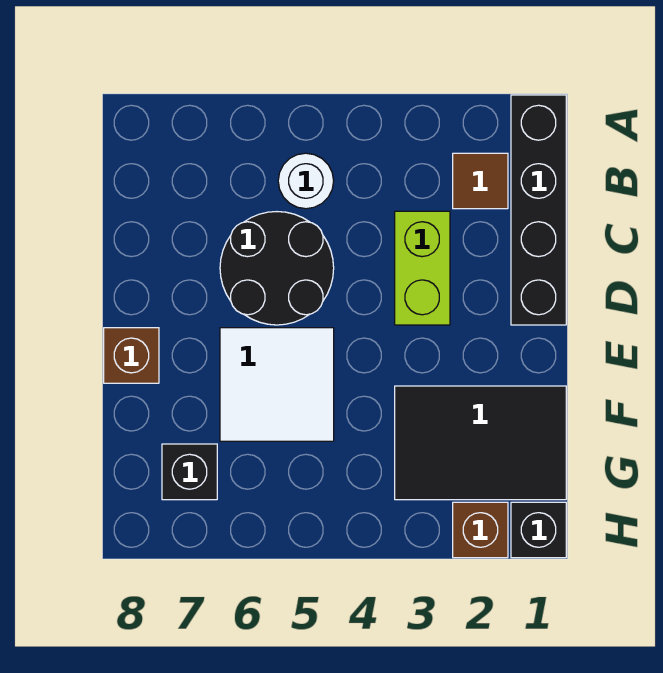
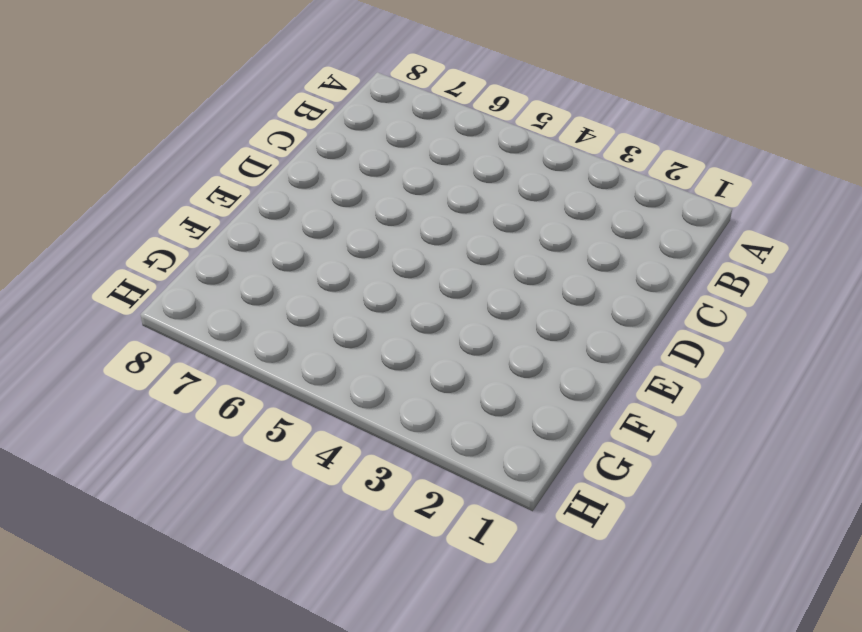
none -> black 1x4 brick [511,95,566,325]
none -> brown 1x1 tile [453,153,508,209]

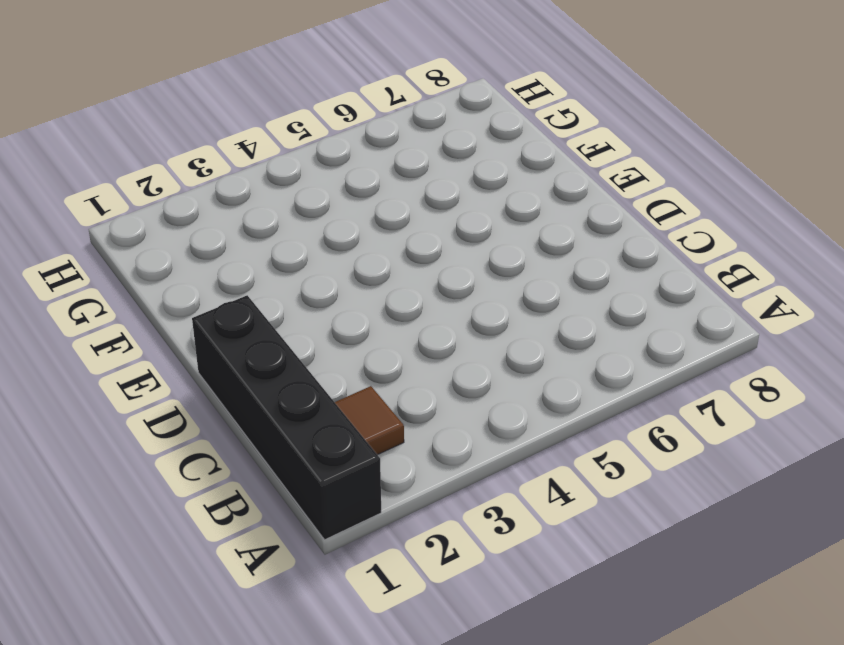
none -> white 1x1 round brick [278,153,334,209]
none -> lime 1x2 brick [395,211,450,325]

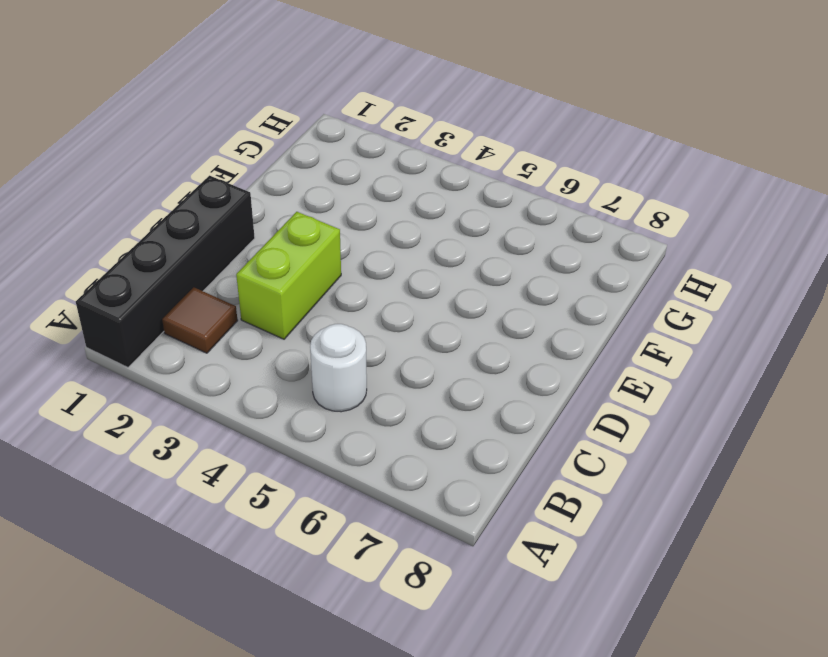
none -> black 2x2 round brick [220,212,334,325]
none -> white 2x2 tile [220,328,334,441]

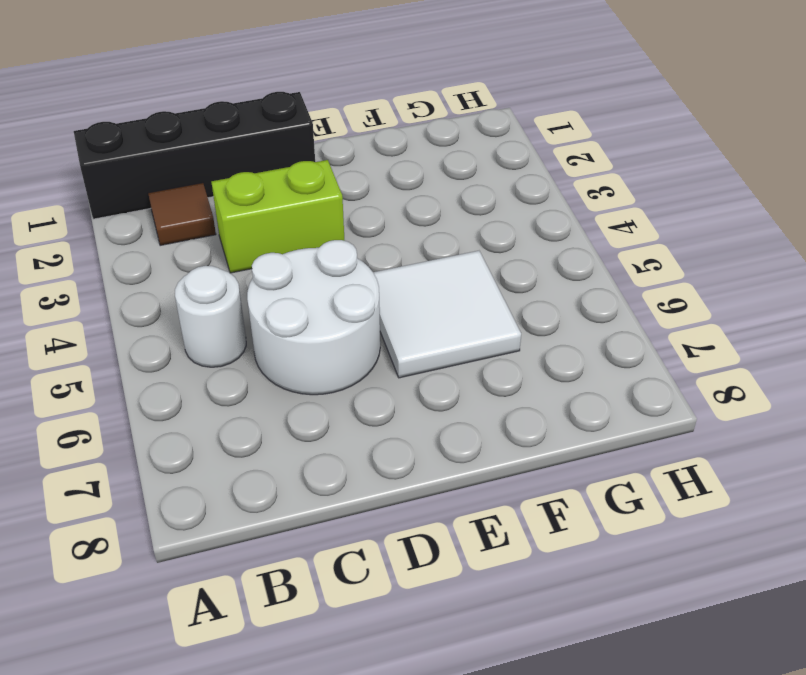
white 2x2 round brick [247,240,380,395] -> black 2x2 round brick [220,212,334,325]
none -> brown 1x1 brick [104,328,159,383]
none -> black 2x3 tile [395,386,566,500]

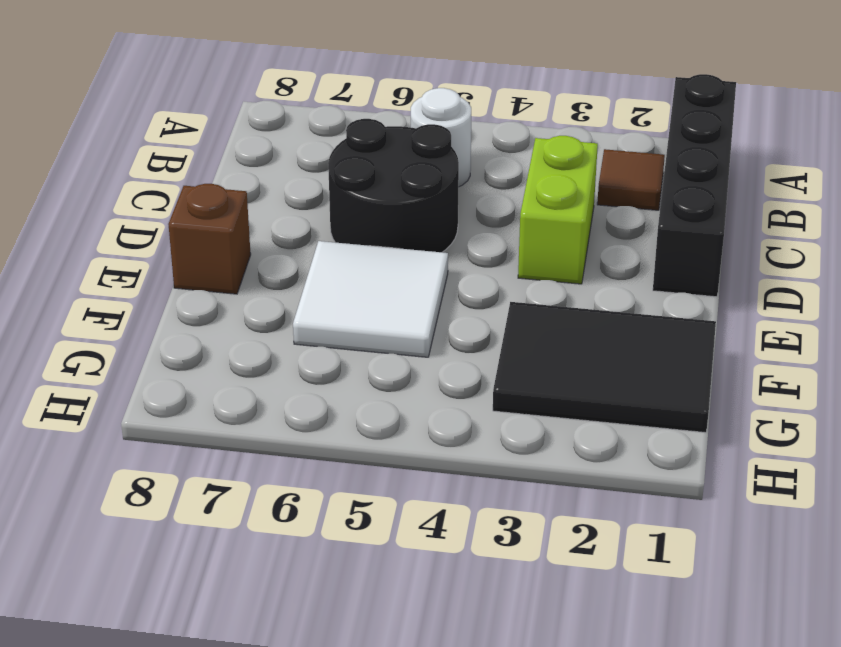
none -> black 1x1 brick [162,444,217,500]
none -> black 1x1 brick [511,502,566,558]

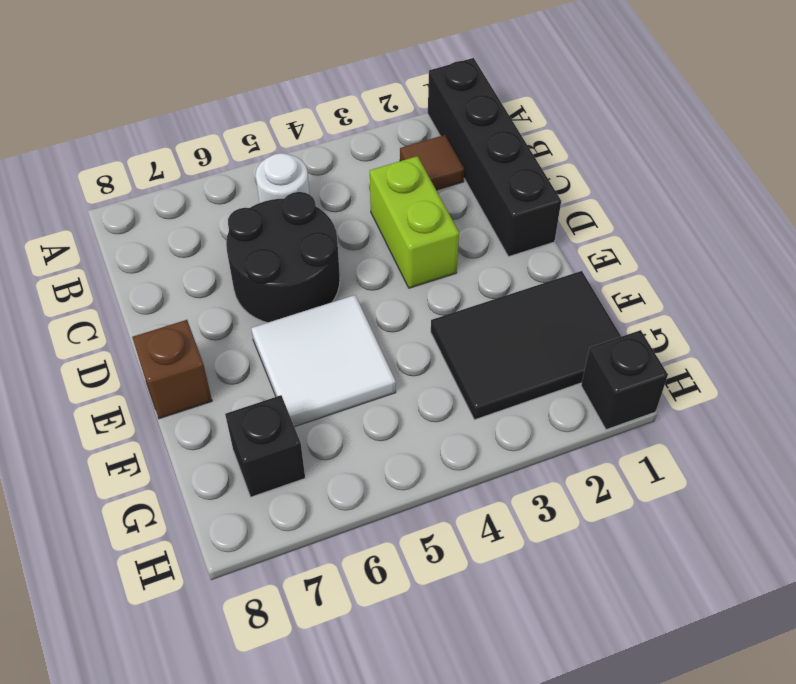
none -> brown 1x1 brick [453,502,508,558]

